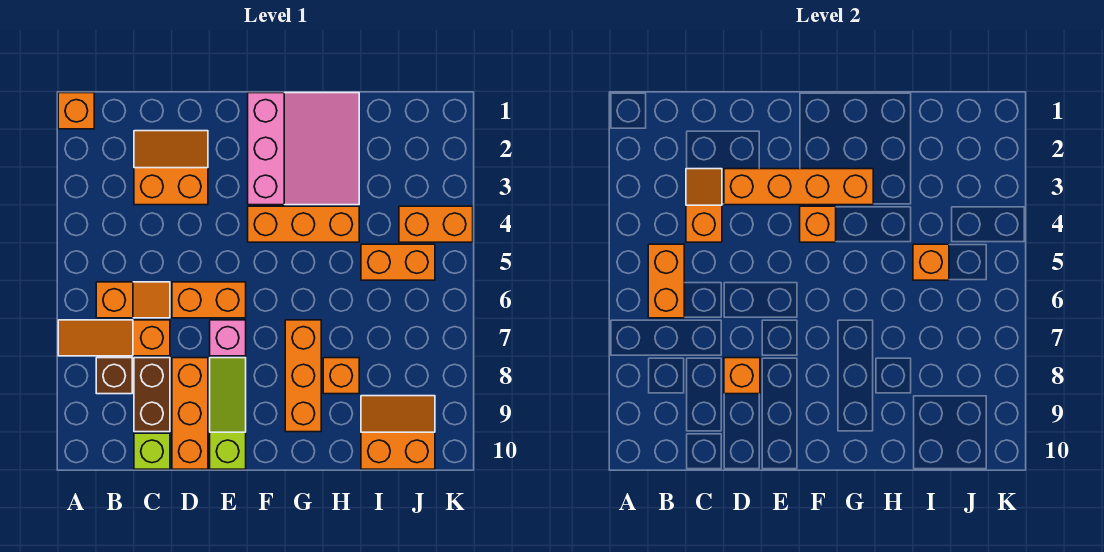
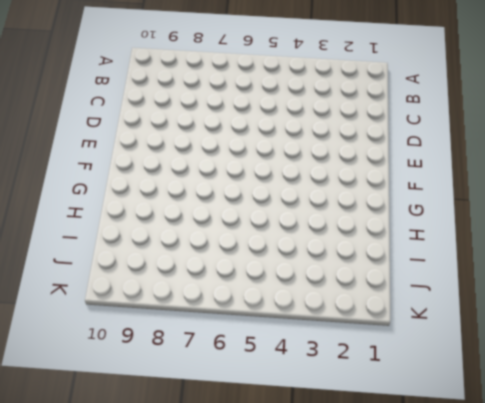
none -> orange 1x1 brick [58,93,94,129]
none -> orange 1x3 slope [58,320,170,356]
none -> orange 1x2 slope [96,282,170,318]

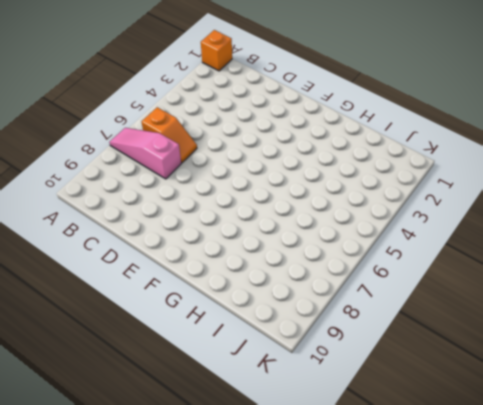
pink 1x3 slope [109,128,181,179] -> orange 1x3 slope [58,320,170,356]
none -> brown 1x1 brick [96,358,132,394]
none -> orange 2x2 slope [134,131,208,205]
none -> brown 1x2 brick [134,358,170,432]

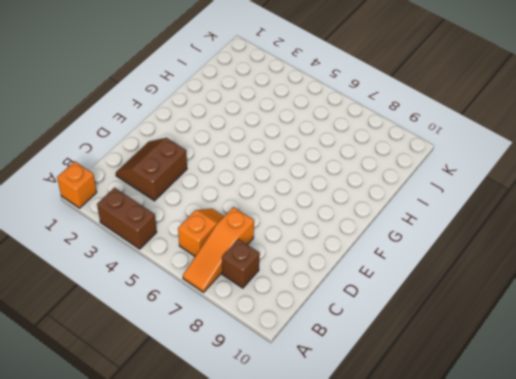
brown 1x2 brick [97,188,157,249] -> brown 1x2 brick moved to [134,358,170,432]
brown 2x2 slope [116,138,187,201] -> orange 2x2 slope [134,131,208,205]
none -> lime 1x1 brick [134,433,170,469]
none -> orange 1x2 brick [172,282,246,318]
none -> orange 1x3 brick [172,358,208,469]

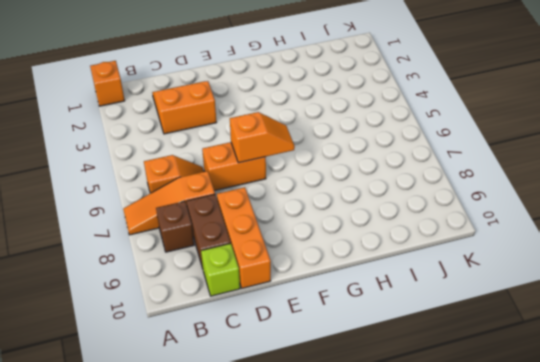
orange 1x2 slope [230,112,295,163] -> orange 1x2 slope turned to [686,169,722,242]
none -> pink 1x1 brick [210,320,246,356]
none -> lime 1x3 slope [210,358,246,469]
none -> pink 3x3 slope [248,93,359,205]

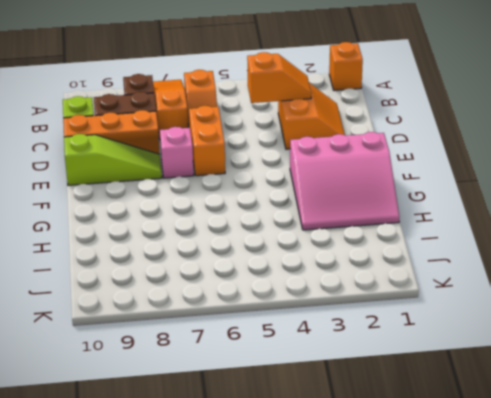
none -> orange 1x3 brick [248,206,359,242]
none -> orange 1x3 brick [285,320,321,432]
none -> orange 1x1 brick [323,358,359,394]

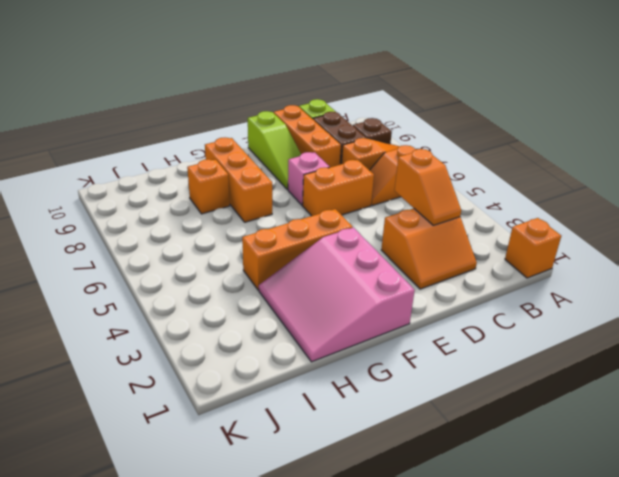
none -> orange 1x2 brick [361,244,435,280]
none -> orange 2x2 slope [361,396,435,469]
none -> orange 1x2 brick [399,206,473,242]

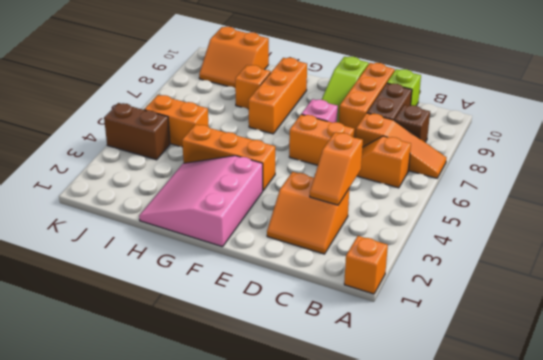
brown 1x2 brick [104,103,170,160] -> orange 1x2 brick [399,206,473,242]
none -> orange 1x2 brick [648,244,684,318]
none -> orange 1x4 brick [724,169,873,205]
none -> orange 1x1 brick [724,358,760,394]

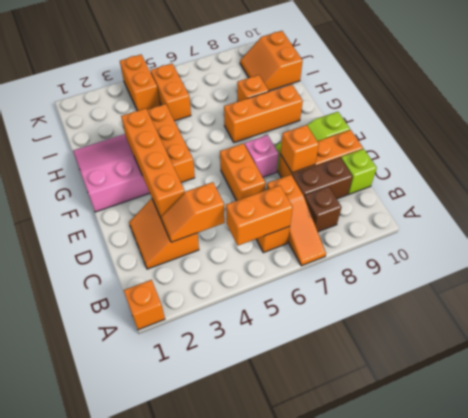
none -> orange 1x1 brick [800,206,836,242]
none -> orange 1x1 brick [913,244,949,280]

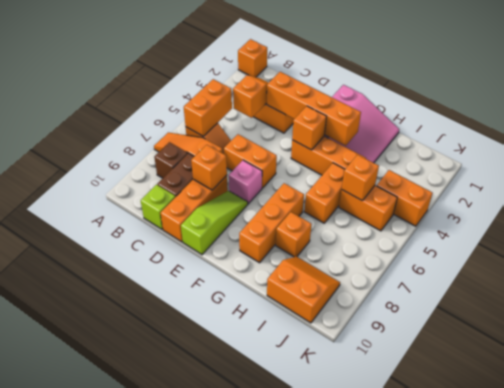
orange 1x2 brick [304,163,345,223] -> none

